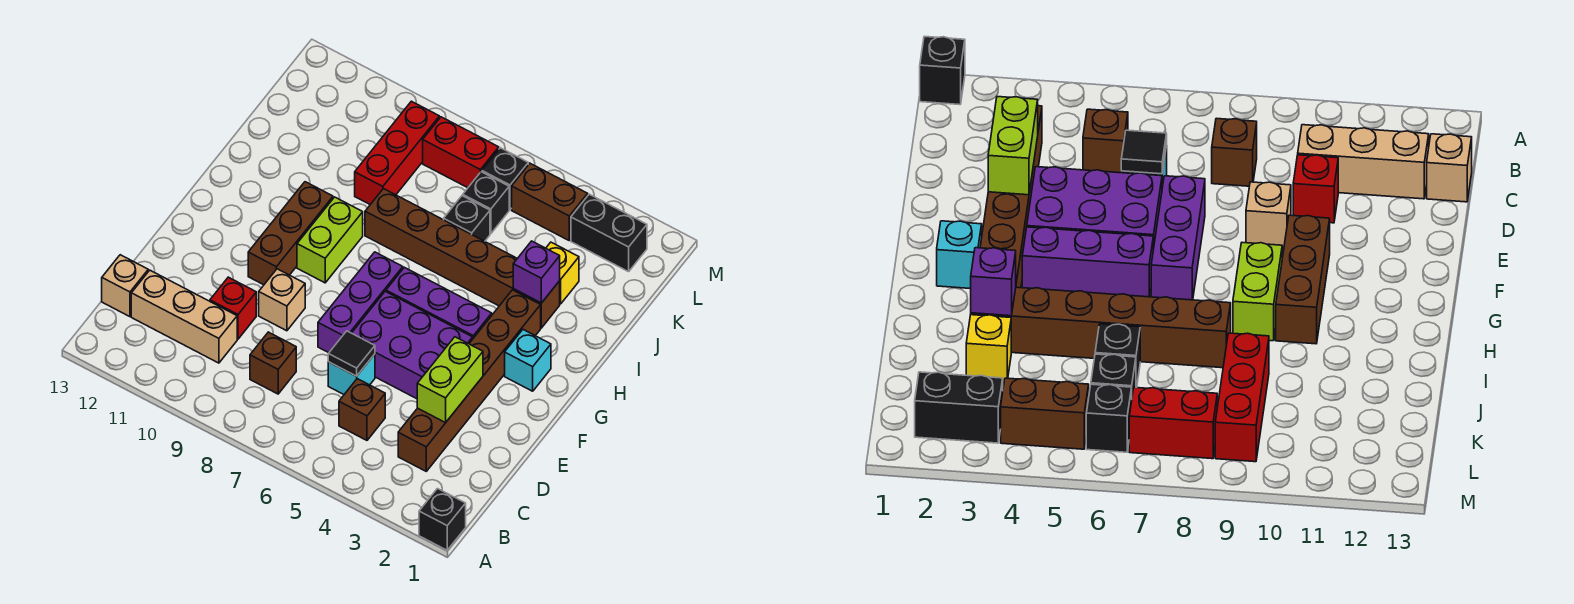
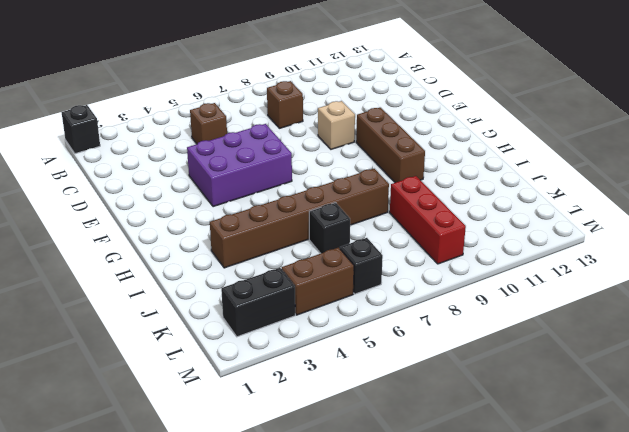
none -> brown 1x6 brick [398,290,541,471]
none -> tan 1x3 brick [131,270,237,363]
none -> tan 1x1 brick [102,255,148,317]

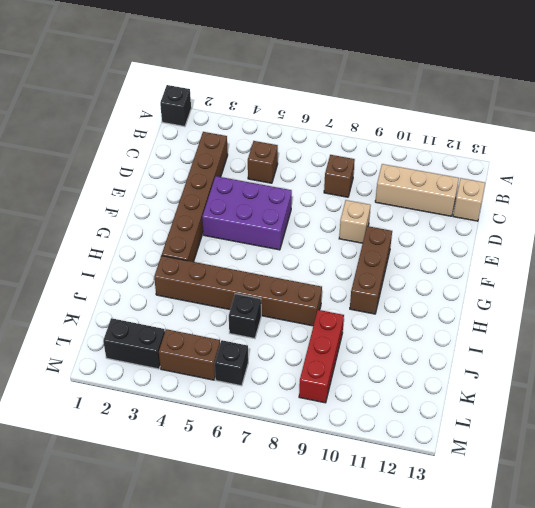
none -> cyan 1x1 brick [328,354,375,394]
none -> red 1x1 brick [210,277,256,339]
none -> purple 1x3 brick [318,252,403,353]

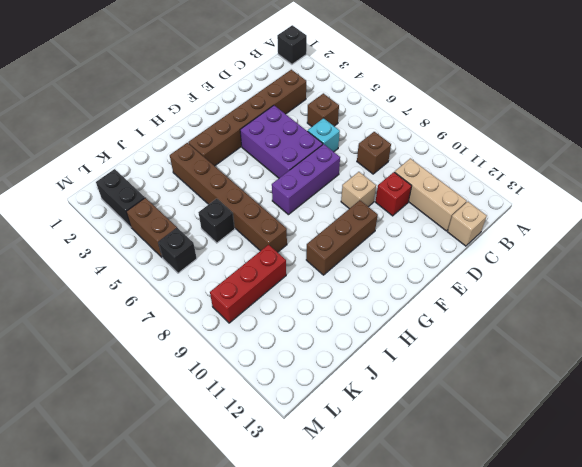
none -> cyan 1x1 brick [505,330,551,391]
none -> purple 1x3 brick [386,267,492,338]
none -> lime 1x2 brick [297,197,363,283]

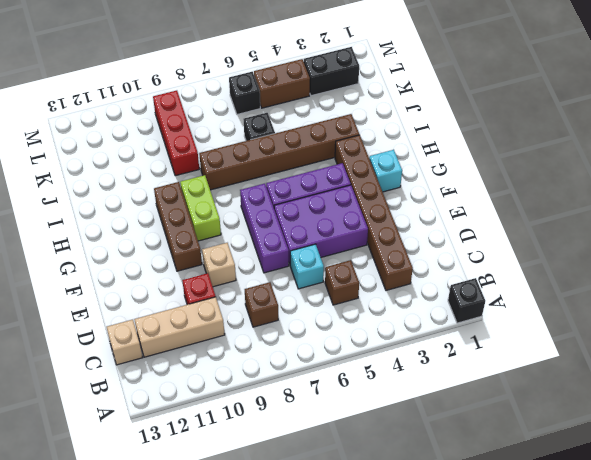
none -> yellow 1x1 brick [546,242,579,304]
none -> black 1x1 brick [463,172,509,234]
none -> red 1x2 brick [423,117,499,188]

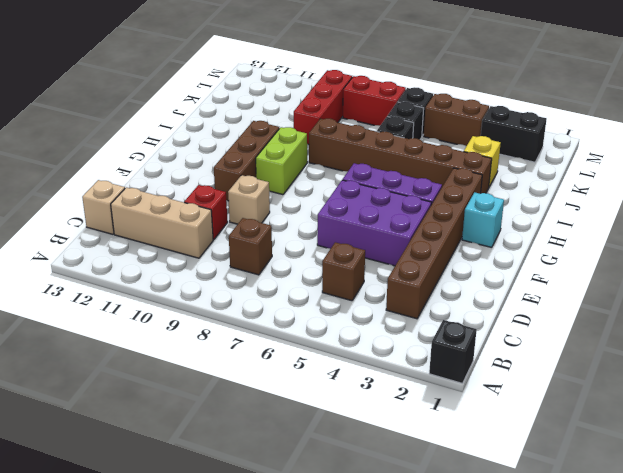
none -> cyan 1x1 brick [328,354,375,394]
none -> purple 1x3 brick [318,252,403,353]
none -> lime 1x2 brick [417,337,483,423]

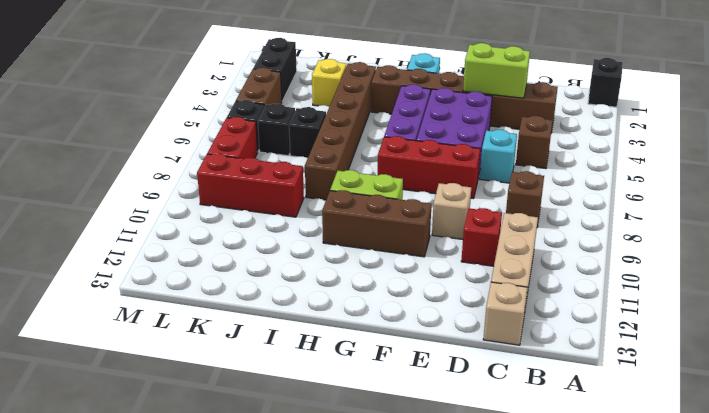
red 1x3 brick [378,136,480,199] -> purple 1x3 brick [318,252,403,353]
none -> black 1x1 tile [328,331,375,376]
none -> purple 1x1 brick [513,241,560,303]

